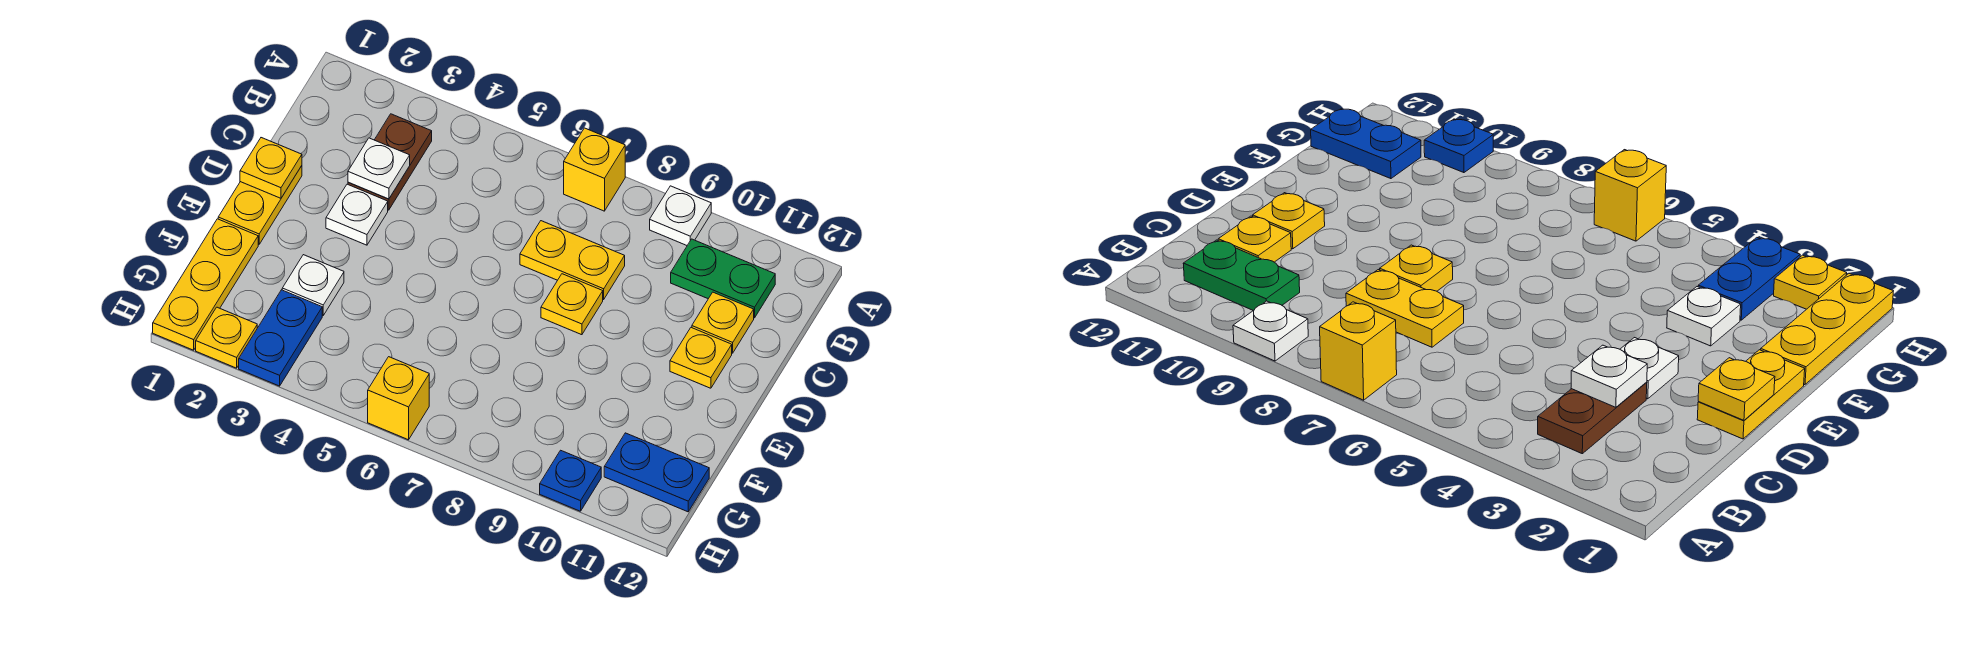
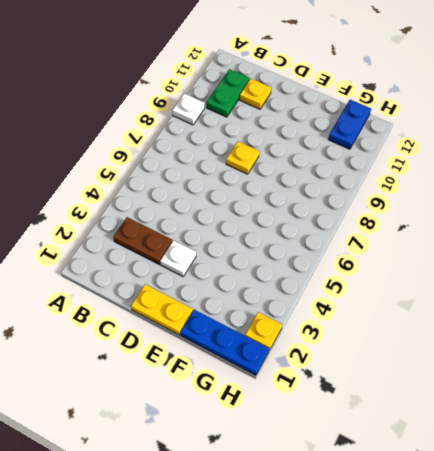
blue 1x3 plate [180,310,269,375] -> yellow 1x3 plate [153,219,258,350]
none -> yellow 1x1 brick [564,128,625,211]
none -> yellow 1x2 plate [520,221,625,299]
none -> yellow 1x1 plate [670,328,732,388]

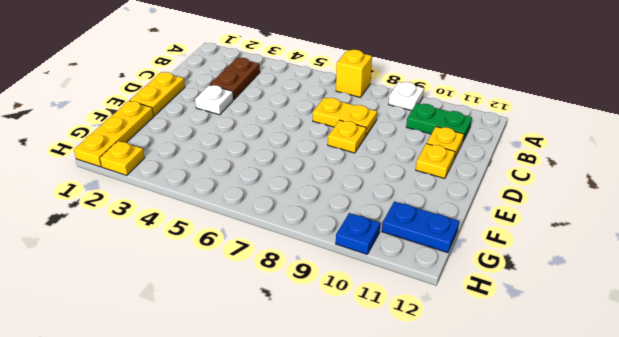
none -> white 1x1 plate [282,255,344,315]
none -> blue 1x2 plate [239,290,322,386]
none -> yellow 1x1 brick [368,357,429,440]

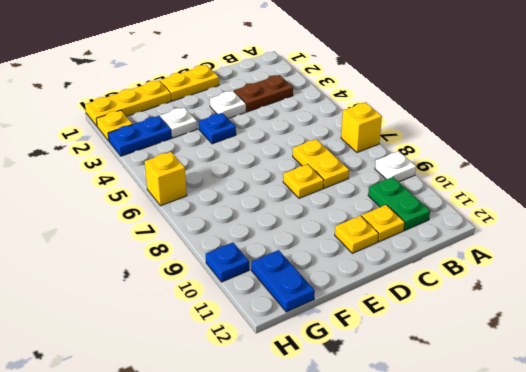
blue 1x1 plate [199,113,236,144] -> none
none -> white 1x1 plate [348,138,410,199]
none -> yellow 1x1 plate [240,138,302,198]

